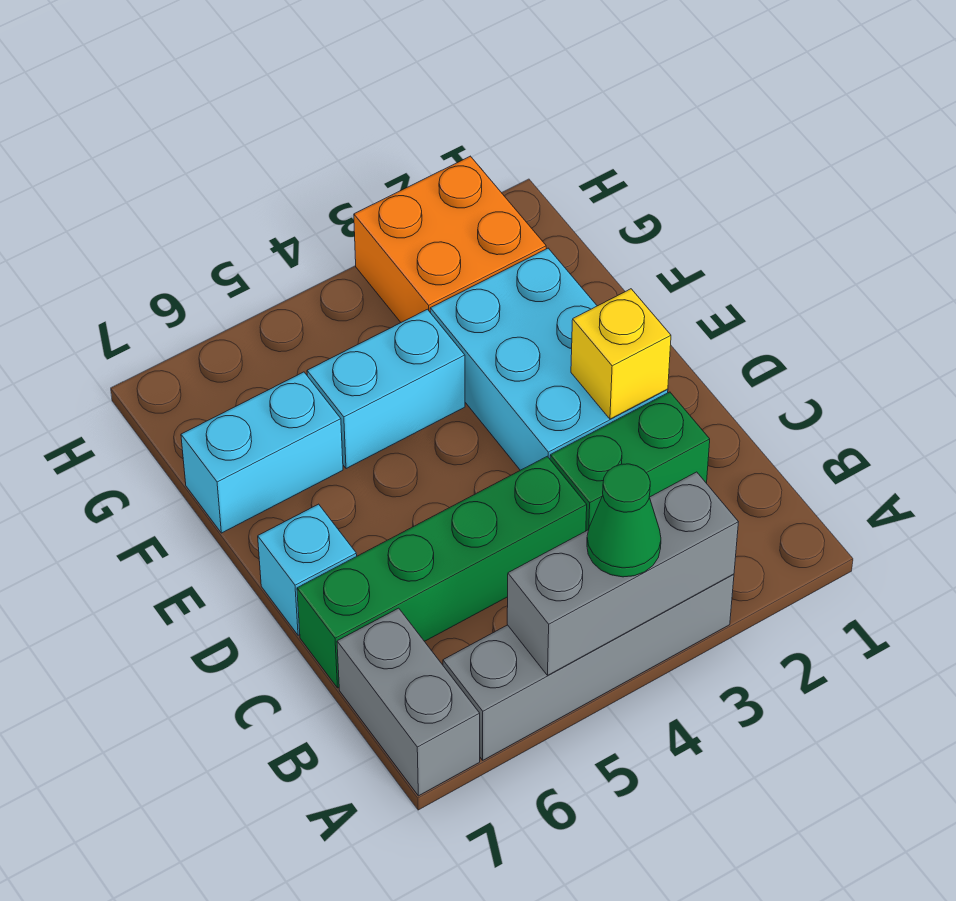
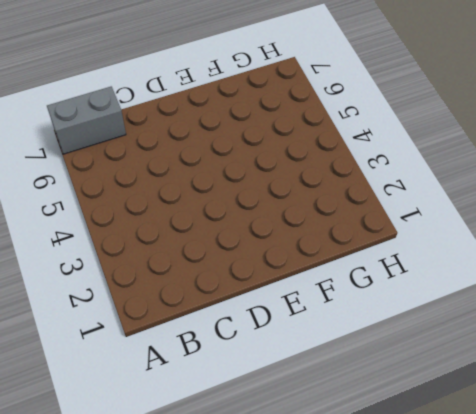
none -> grey 1x4 brick [443,574,734,760]
none -> green 1x2 brick [550,392,710,531]
none -> green 1x4 brick [297,456,587,688]

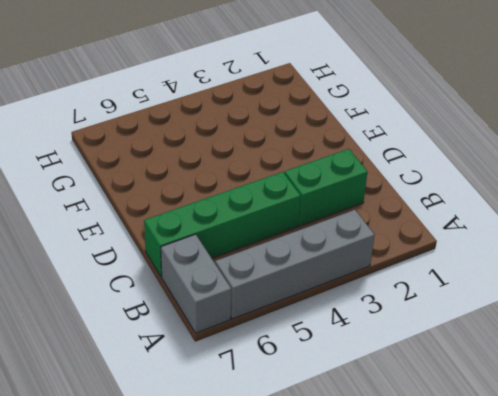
none -> cyan 2x3 brick [430,248,668,470]
none -> cyan 1x1 brick [258,504,357,635]
none -> cyan 1x2 brick [307,309,465,469]

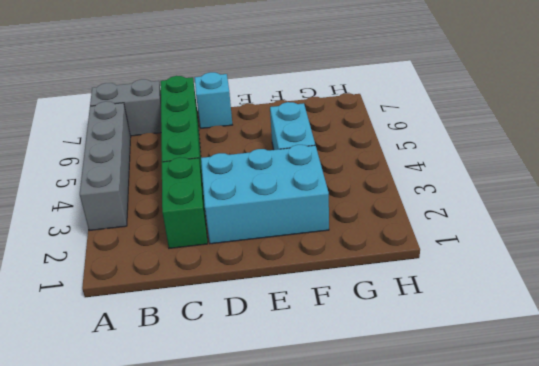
none -> cyan 1x2 brick [181,372,343,533]
none -> orange 2x2 brick [354,156,546,322]
none -> grey 1x3 brick [507,472,738,675]

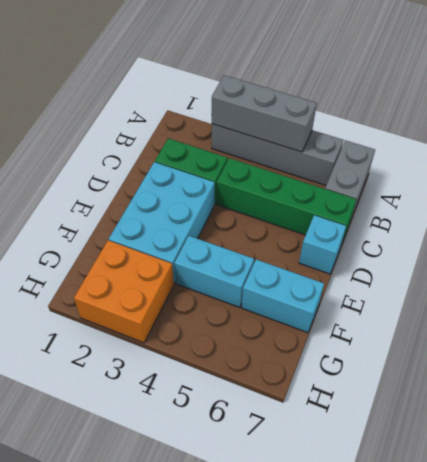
none -> yellow 1x1 brick [571,289,671,419]
none -> green 1x1 cone [587,464,661,577]

